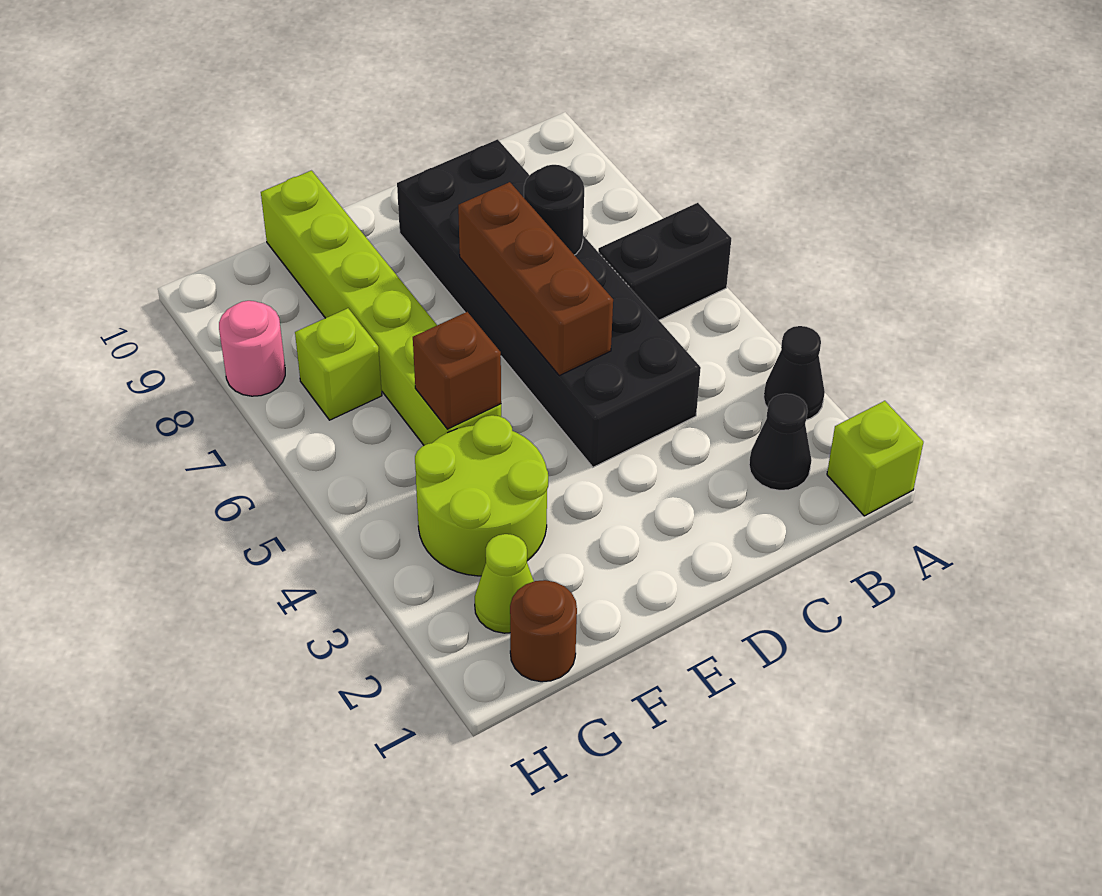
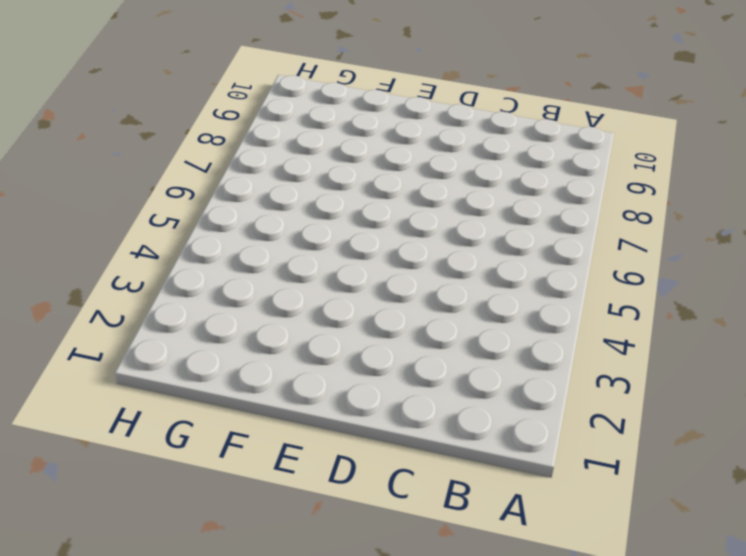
none -> lime 1x1 brick [827,401,923,516]
none -> black 1x1 cone [764,326,825,420]
none -> black 1x2 brick [598,203,731,320]

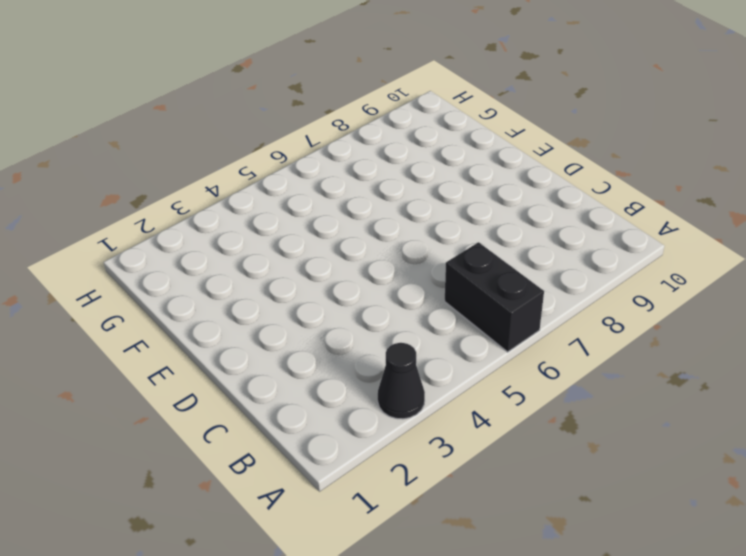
none -> lime 1x1 brick [827,401,923,516]
none -> black 1x1 cone [749,394,811,491]
none -> black 2x6 brick [397,139,701,467]

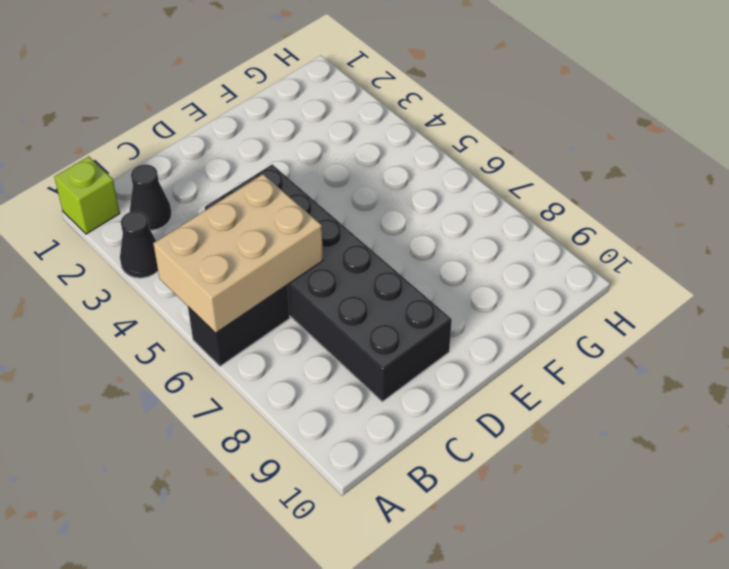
tan 2x3 brick [153,174,323,333] -> none
none -> lime 2x2 round brick [415,415,548,576]
none -> lime 1x6 brick [261,171,501,445]
none -> brown 1x1 round brick [510,580,577,682]

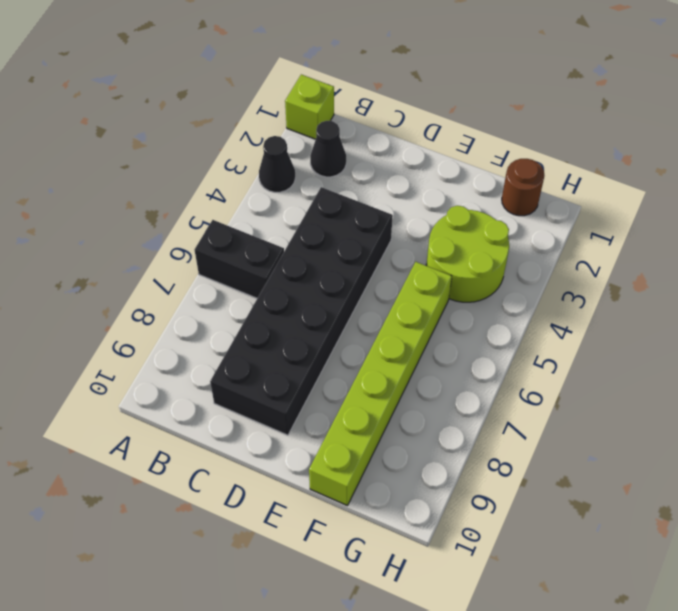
none -> lime 1x1 cone [475,534,534,633]
none -> lime 1x1 brick [295,308,382,420]
none -> pink 1x1 round brick [219,301,285,396]

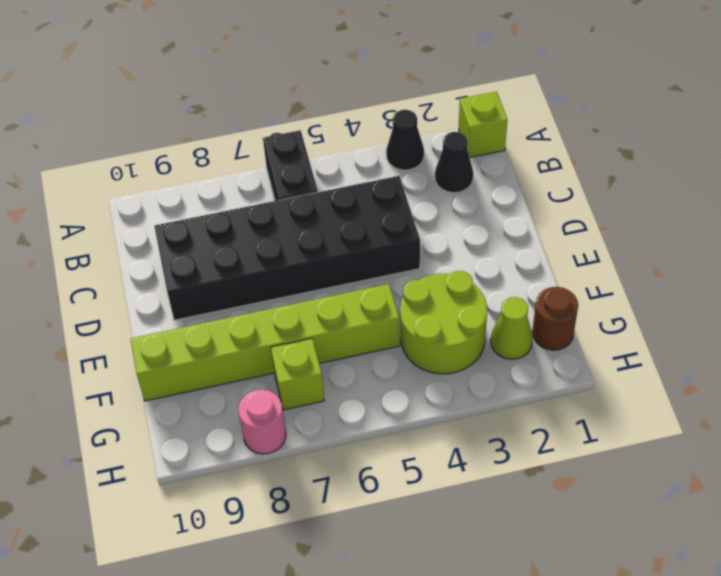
none -> black 1x1 round brick [524,165,584,255]
none -> brown 1x3 brick [458,182,613,376]
none -> brown 1x1 brick [413,312,501,429]

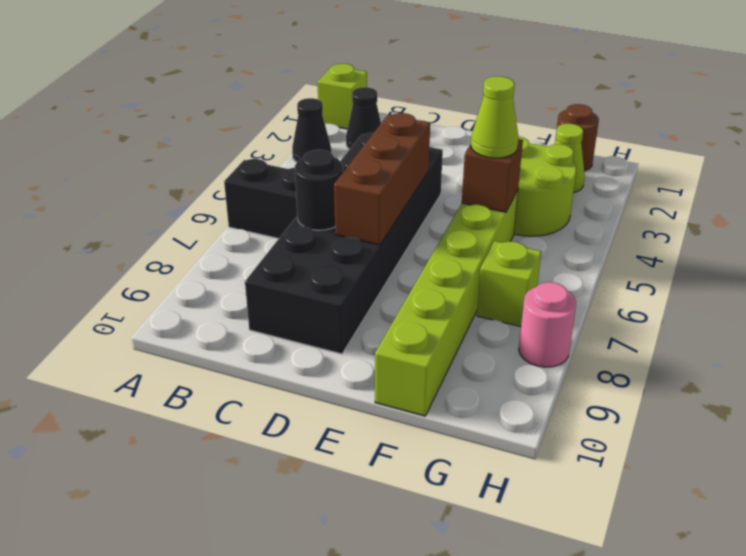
lime 1x1 cone [471,76,519,158] -> none

